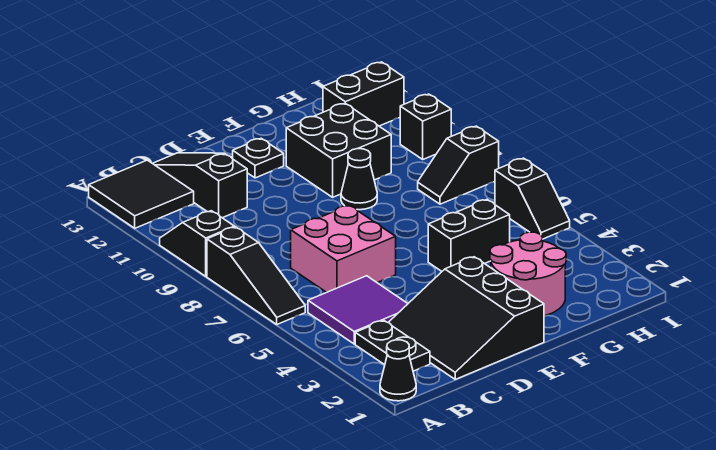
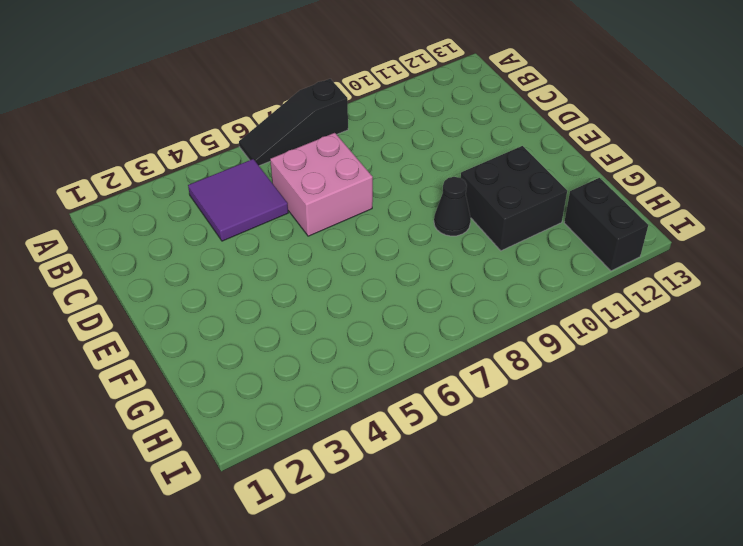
none -> black 1x1 cone [380,340,416,401]
none -> black 1x2 slope [160,211,234,276]
none -> black 2x2 tile [89,160,194,228]

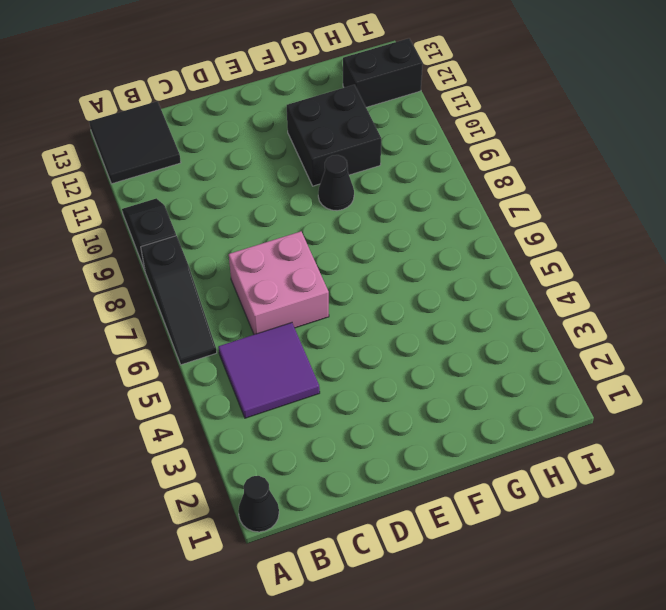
none -> black 1x2 plate [355,321,430,371]
none -> black 3x3 slope [388,257,544,379]
none -> black 1x3 slope [153,153,247,218]

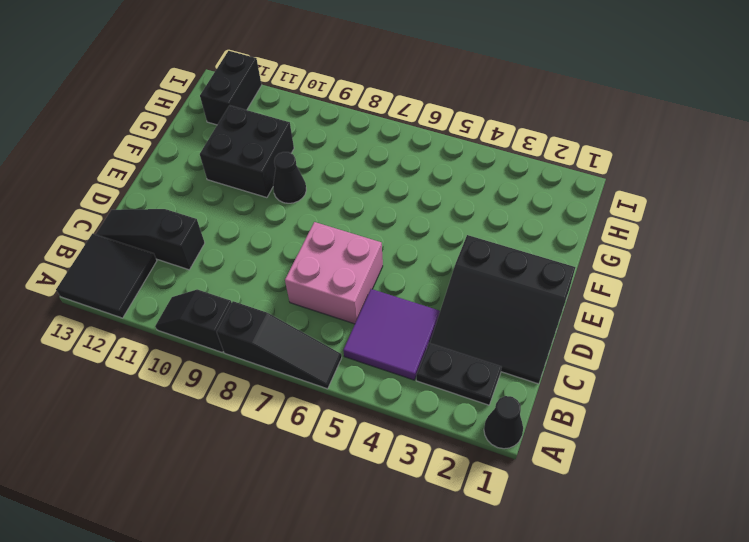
none -> black 1x1 plate [233,138,284,178]
none -> pink 2x2 round brick [490,232,566,316]
none -> black 1x2 brick [428,200,510,271]

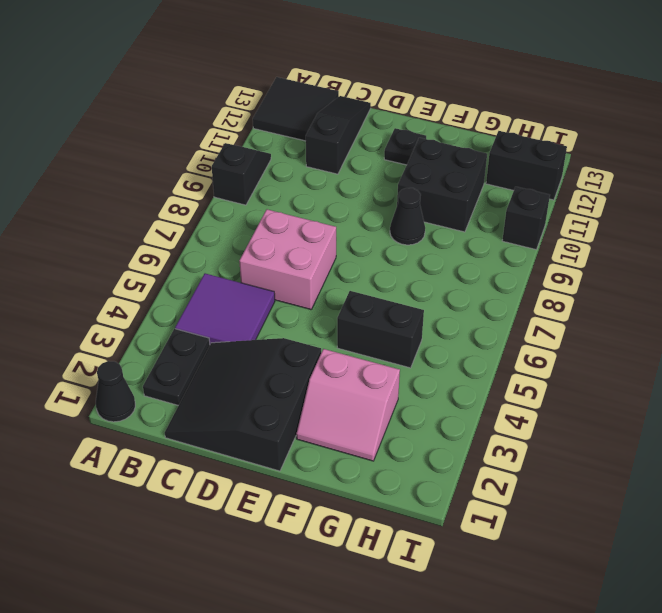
pink 2x2 slope [296,349,400,461] -> pink 2x2 round brick [490,232,566,316]
none -> black 1x3 slope [207,227,305,324]
none -> black 1x2 slope [418,126,499,204]
none -> black 1x2 slope [495,158,570,239]

